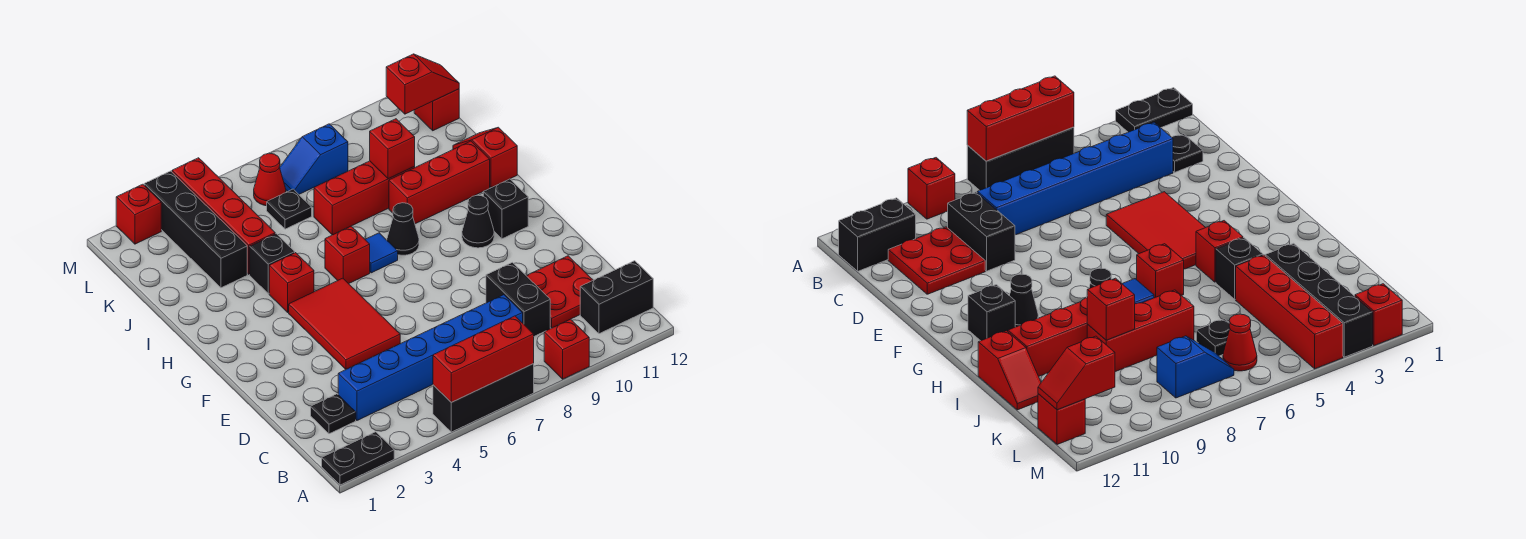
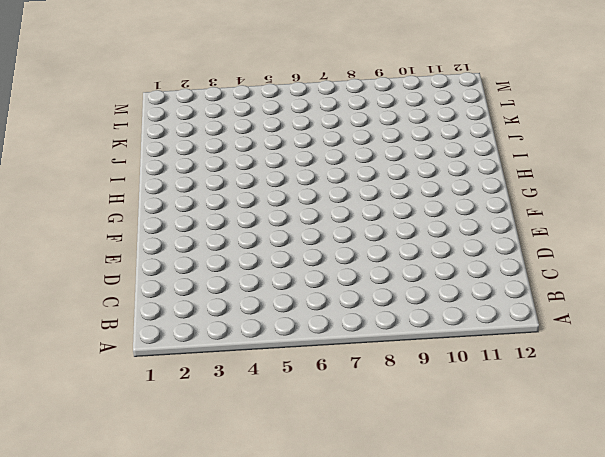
none -> black 1x2 plate [322,432,394,485]
none -> black 1x3 brick [433,364,534,432]
none -> red 1x1 brick [544,319,589,379]

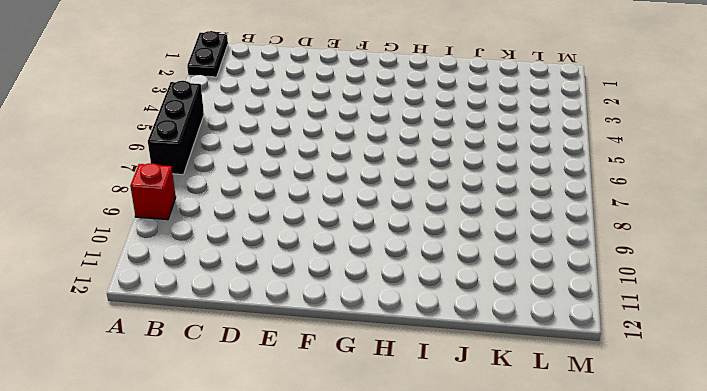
none -> black 1x2 brick [580,261,653,334]
none -> black 1x1 plate [311,394,356,434]
none -> blue 1x6 brick [338,295,523,420]

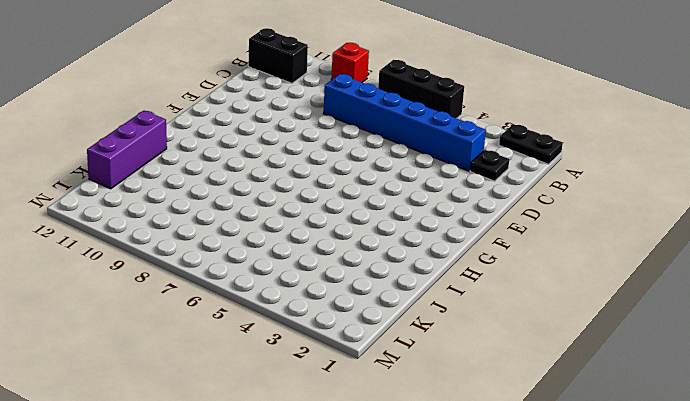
purple 1x3 brick [87,111,167,189] -> red 1x2 slope [453,127,517,188]
none -> black 1x2 brick [486,262,550,336]
none -> red 2x2 plate [526,256,593,328]
none -> red 2x3 tile [289,278,400,369]

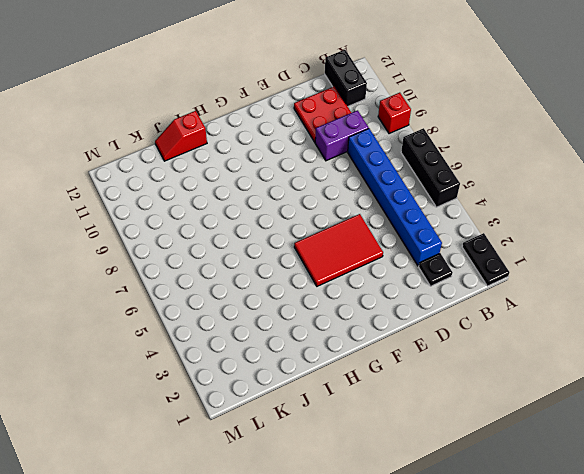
purple 1x2 brick [315,110,369,161] -> black 1x2 brick [486,262,550,336]
none -> black 1x1 cone [462,195,494,248]
none -> black 1x1 brick [483,179,528,239]
none -> red 1x1 brick [269,253,314,312]

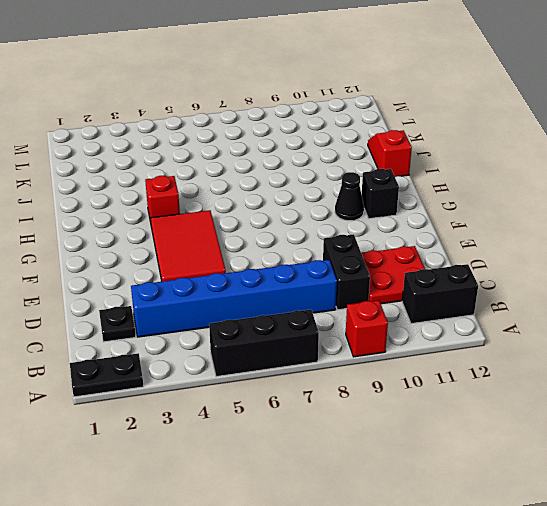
none -> red 1x1 brick [325,226,370,284]
none -> blue 1x1 tile [365,233,398,273]
none -> black 1x1 cone [387,203,419,255]

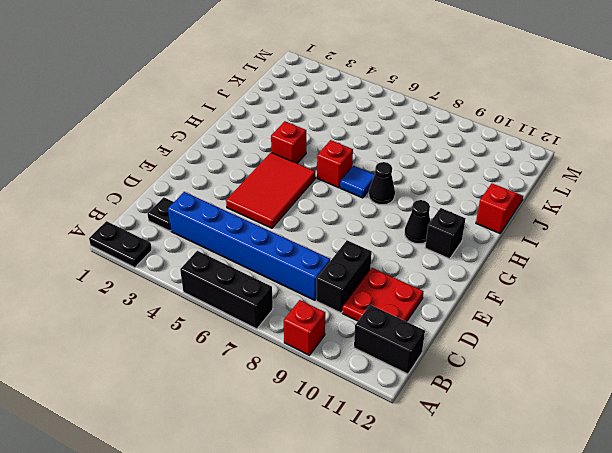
none -> black 1x1 brick [250,234,295,293]
none -> red 1x3 brick [389,141,490,224]
none -> black 1x4 brick [144,171,247,288]

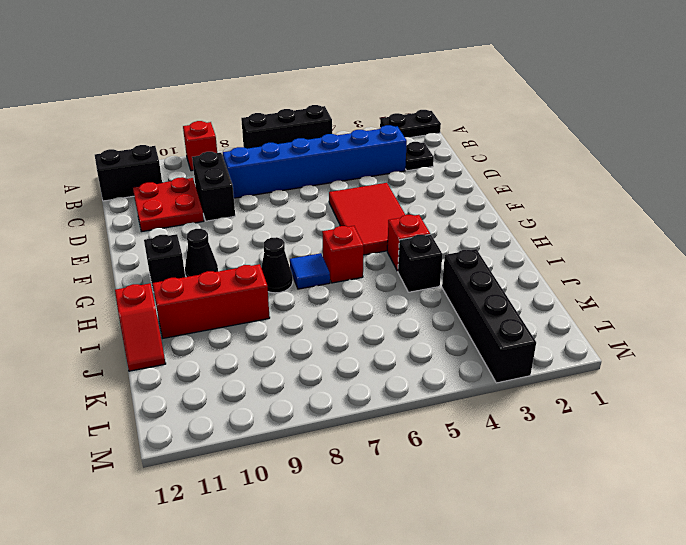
none -> red 1x4 brick [172,158,275,274]
none -> red 1x3 brick [314,161,415,235]
none -> black 1x1 plate [267,189,312,229]

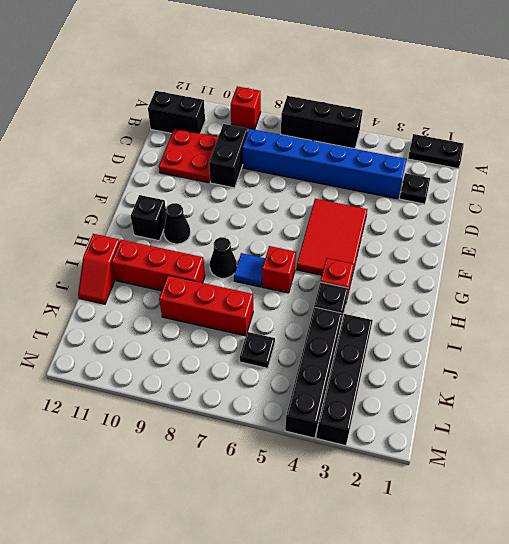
black 1x4 brick [285,307,342,438] -> red 1x4 brick [172,158,275,274]
none -> red 1x1 cone [254,153,286,206]
none -> blue 1x2 slope [280,124,348,194]
none -> red 1x1 brick [414,89,459,131]

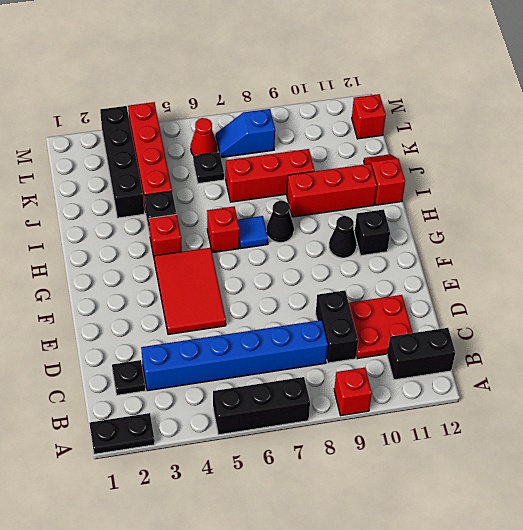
none -> red 1x1 brick [116,184,161,244]
none -> red 1x3 brick [433,316,534,402]
none -> red 1x1 brick [370,119,415,179]

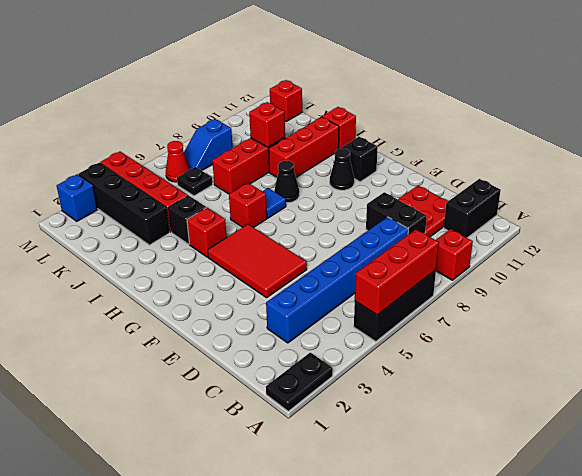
blue 1x1 brick [57,174,97,221] -> red 1x1 brick [116,184,161,244]
none -> black 1x1 plate [311,394,356,434]
none -> red 1x2 slope [386,54,459,114]

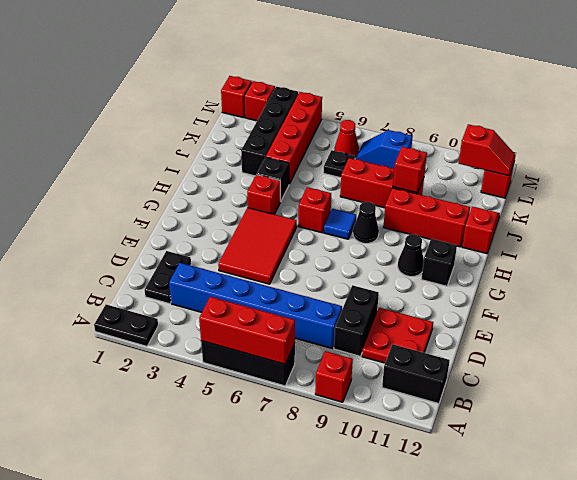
black 1x2 plate [144,251,191,304] -> black 1x1 plate [311,394,356,434]
red 1x1 brick [221,76,252,118] -> none

